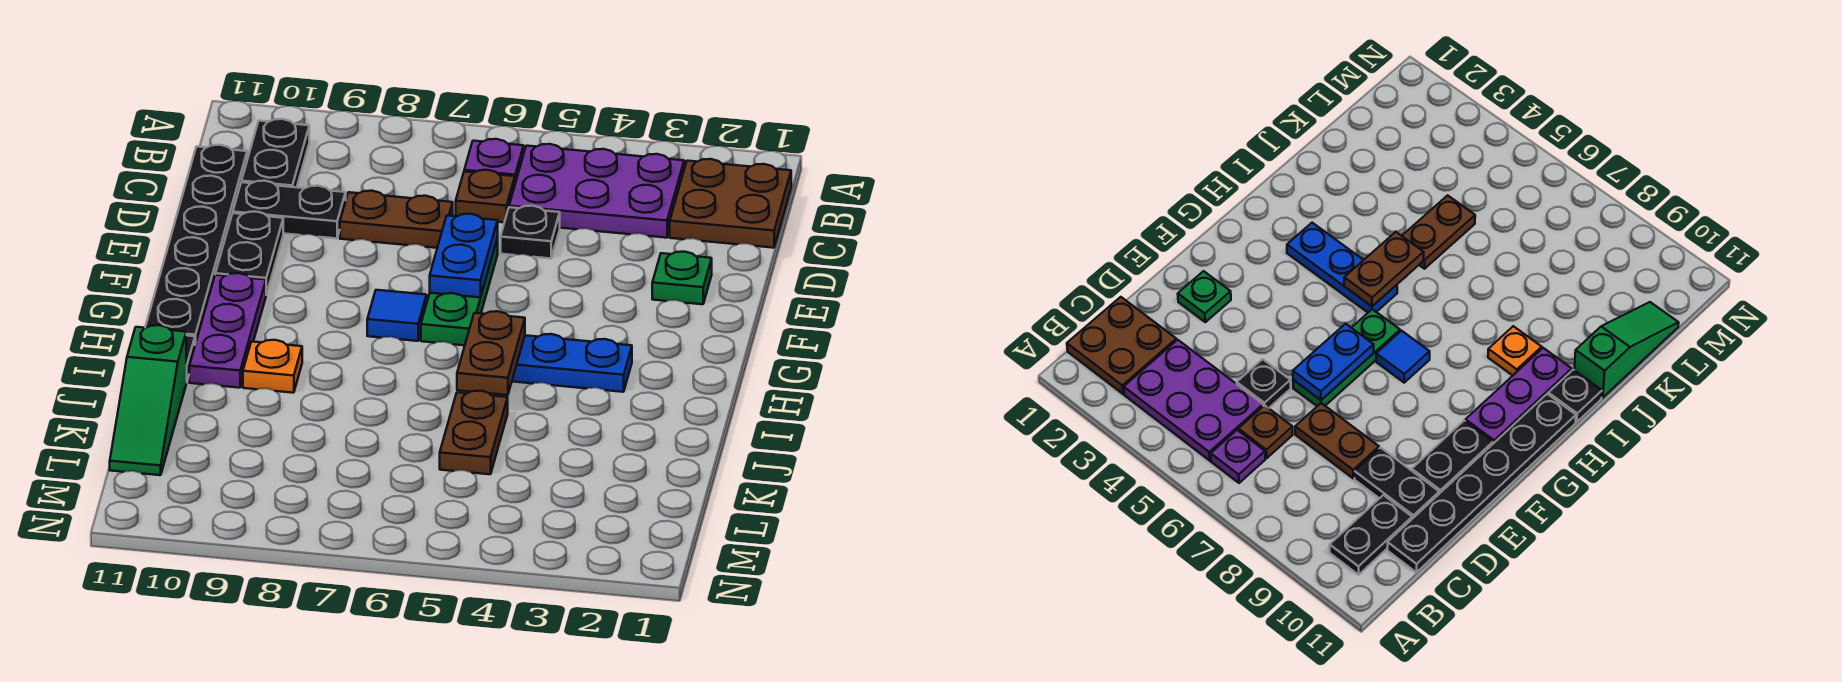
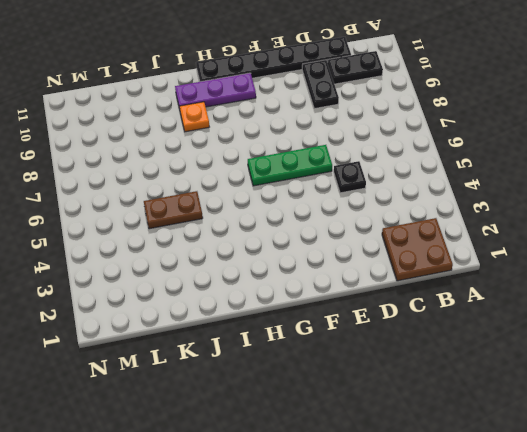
none -> purple 2x3 plate [509,144,684,238]
none -> purple 1x1 plate [464,139,524,183]
none -> brown 1x1 plate [456,170,515,222]

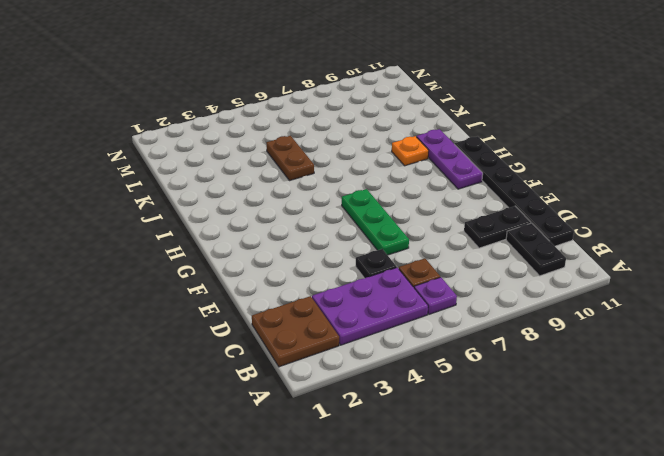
none -> brown 1x2 plate [340,191,453,248]
none -> green 1x1 plate [652,252,712,304]
none -> black 1x2 plate [215,212,283,295]

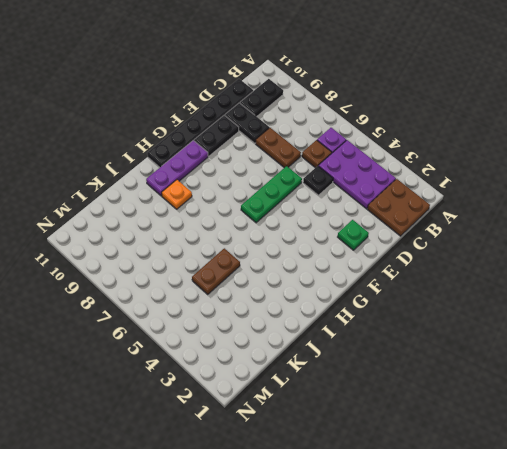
none -> blue 1x1 tile [367,290,427,341]
none -> blue 1x3 plate [512,334,632,392]
none -> black 1x1 plate [1548,370,1602,422]

